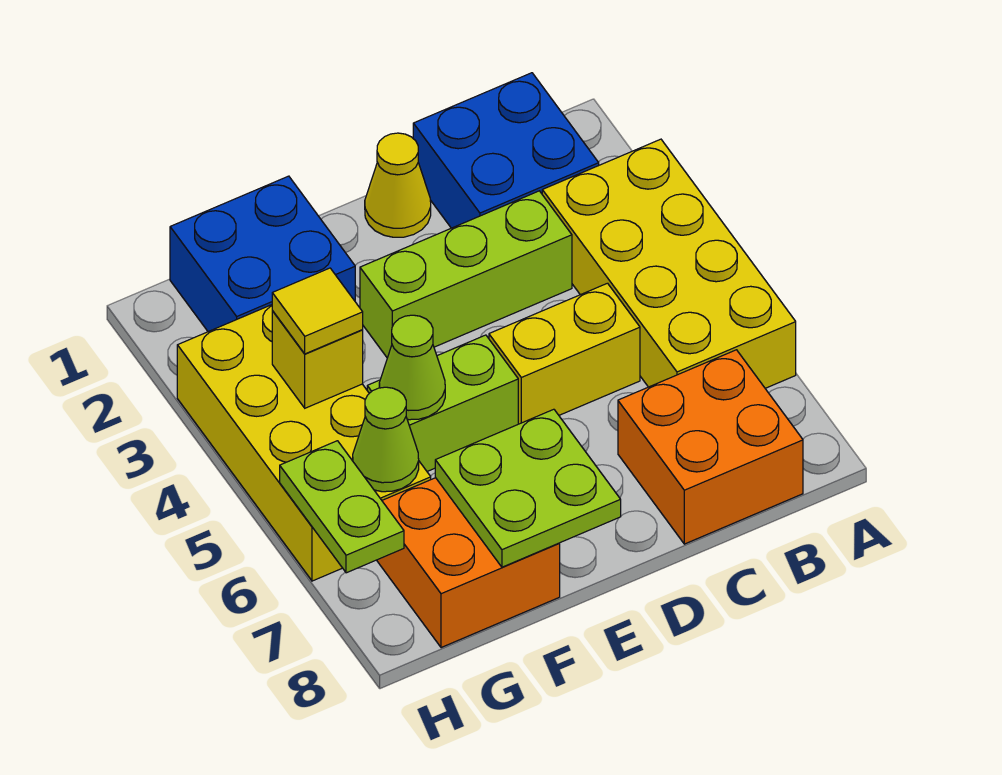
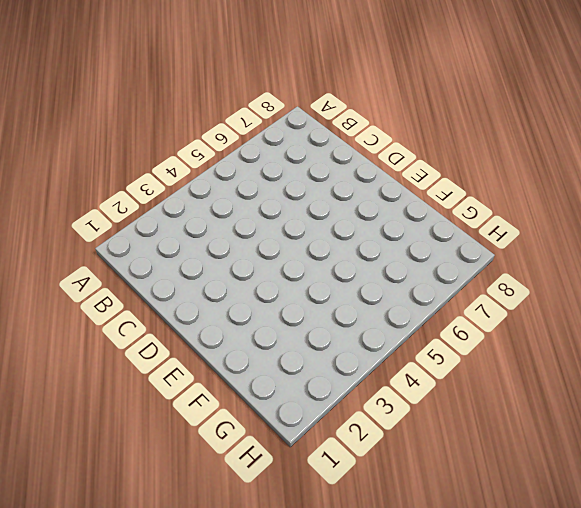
none -> yellow 2x4 brick [542,139,796,388]
none -> blue 2x2 brick [413,73,599,228]
none -> orange 2x2 brick [618,350,803,544]

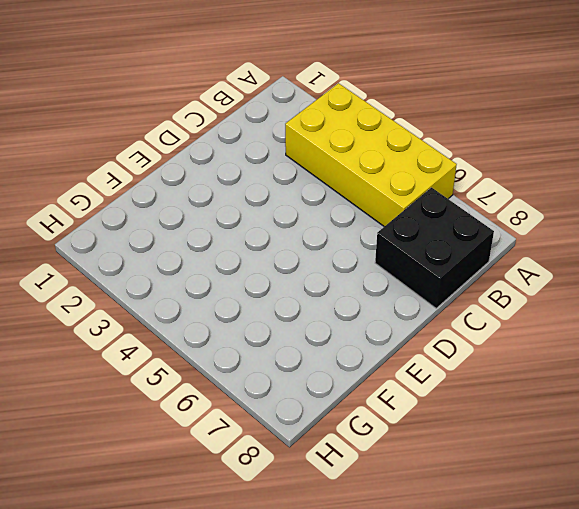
black 2x2 brick [375,188,494,308] -> orange 2x2 brick [618,350,803,544]
none -> blue 2x2 brick [413,73,599,228]
none -> lime 1x3 brick [360,191,572,358]
none -> yellow 1x2 brick [489,283,640,424]

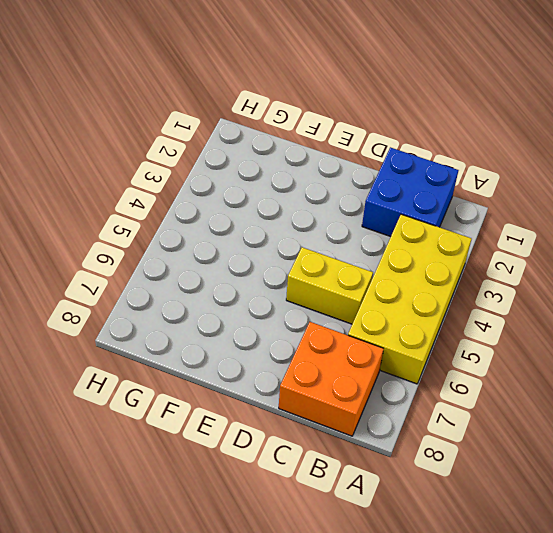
none -> lime 1x3 brick [360,191,572,358]
none -> yellow 1x1 cone [365,133,431,237]
none -> lime 1x2 brick [367,335,518,471]

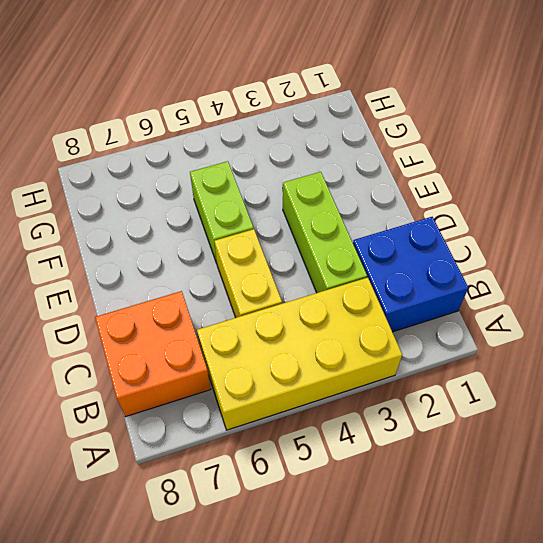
none -> yellow 1x1 cone [365,133,431,237]
none -> blue 2x2 brick [170,176,355,332]
none -> orange 2x2 brick [377,478,560,648]

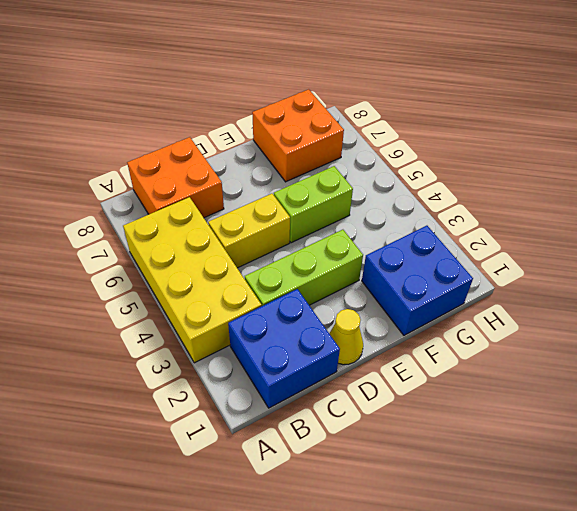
none -> yellow 2x4 brick [177,305,431,581]
none -> lime 2x2 plate [435,409,621,567]
none -> lime 1x1 cone [379,315,445,420]

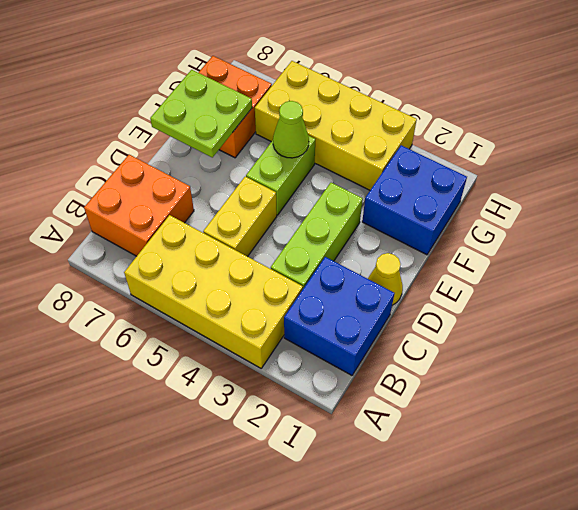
none -> yellow 1x1 brick [272,311,363,408]
none -> lime 1x1 cone [353,387,419,492]
none -> lime 1x2 plate [280,441,404,573]

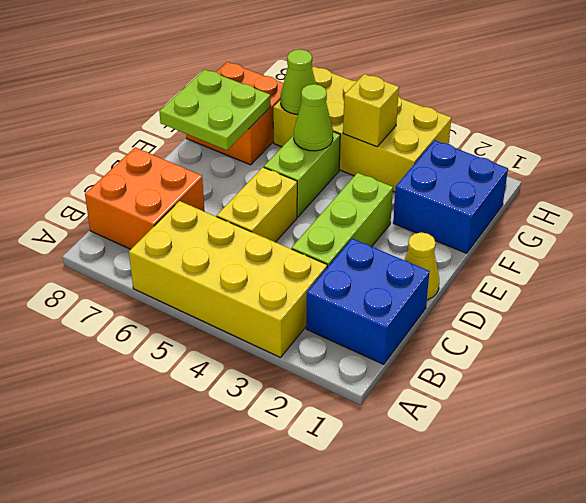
none -> lime 1x2 plate [280,441,404,573]
none -> yellow 1x1 tile [272,268,363,354]

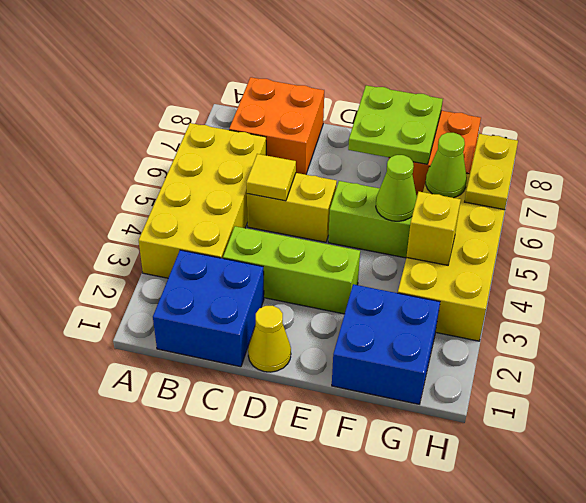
yellow 1x1 tile [246,154,296,201] -> yellow 1x1 tile moved to [272,268,363,354]
yellow 1x2 plate [465,134,518,210] -> lime 1x2 plate [280,441,404,573]

